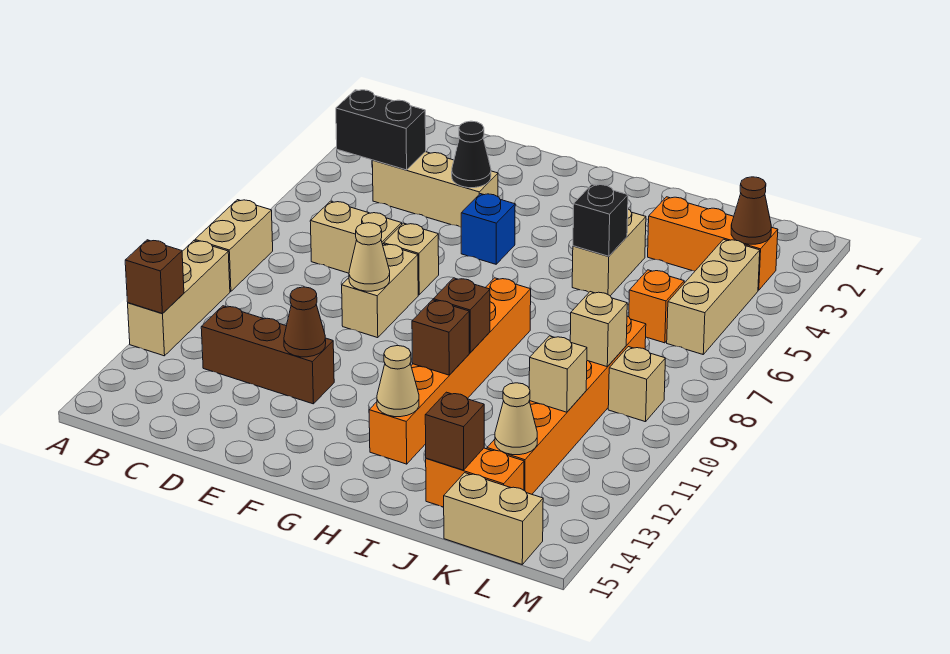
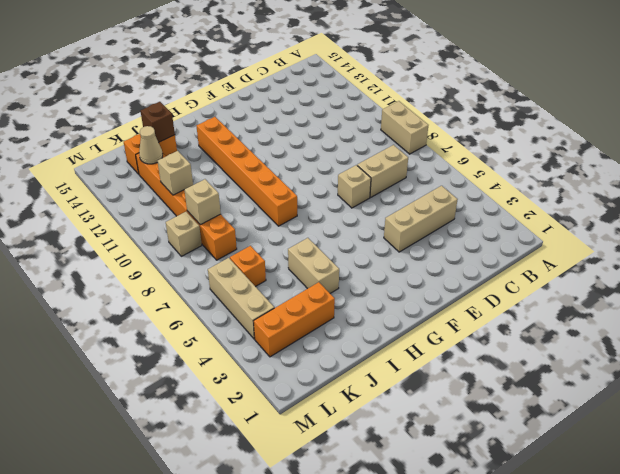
none -> tan 1x3 brick [128,241,230,356]
none -> brown 1x3 brick [201,306,334,404]
none -> tan 1x2 brick [342,244,418,338]
none -> blue 1x1 brick [461,194,515,264]

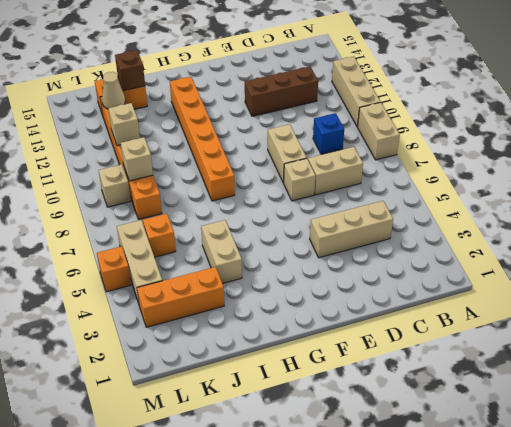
blue 1x1 brick [313,113,344,154] -> blue 1x1 brick moved to [461,194,515,264]
orange 1x1 brick [97,246,131,292] -> none
none -> tan 1x2 brick [444,473,543,564]
none -> brown 1x1 brick [125,240,184,313]
none -> black 1x2 brick [336,90,426,170]
none -> black 1x1 cone [452,121,491,188]

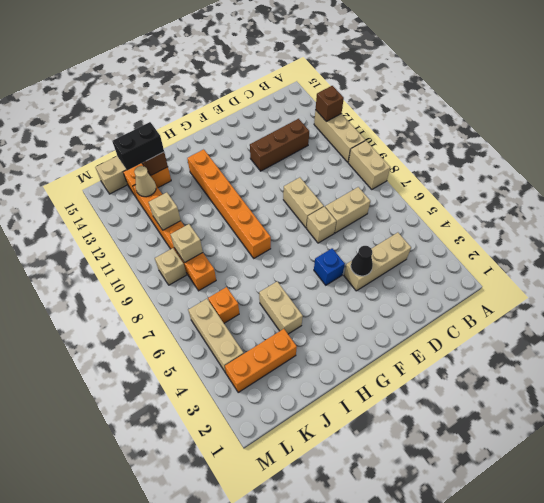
black 1x2 brick [112,122,164,170] -> black 1x2 brick moved to [336,90,426,170]
none -> tan 1x1 cone [349,223,390,291]
none -> brown 1x1 cone [284,287,326,357]
none -> brown 1x1 brick [433,278,490,353]
none -> brown 1x1 brick [412,300,469,375]

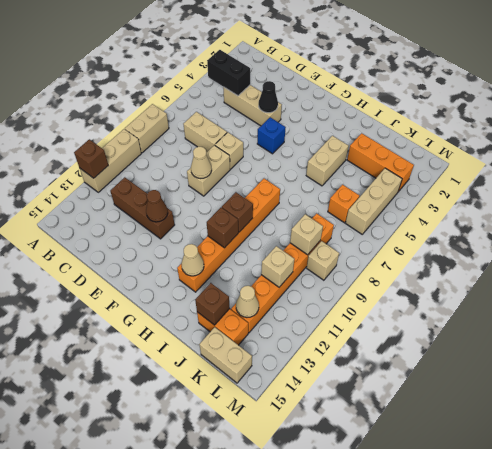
none -> black 1x1 brick [573,184,628,256]
none -> brown 1x1 cone [731,177,771,244]

